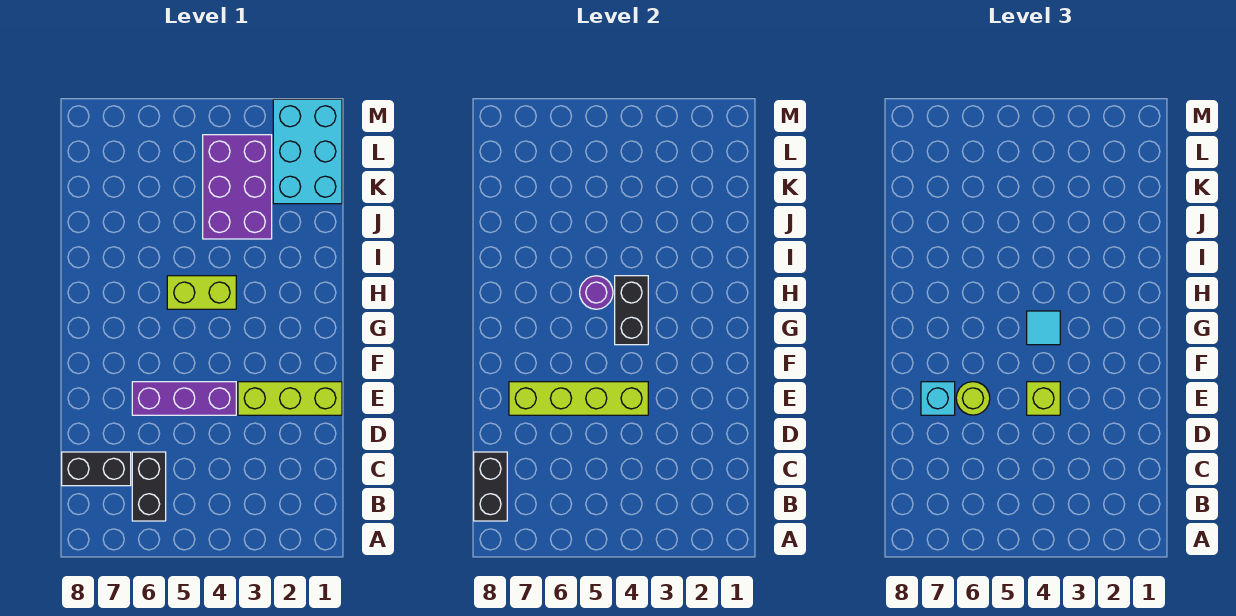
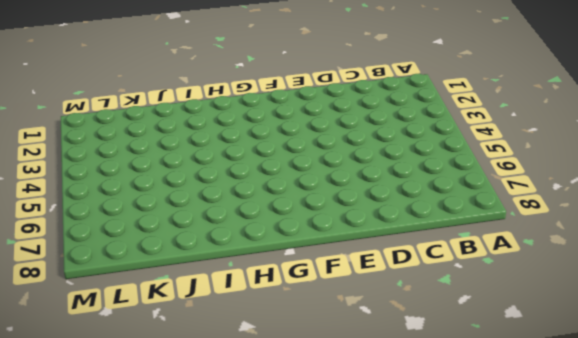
none -> black 1x2 brick [132,452,166,521]
none -> black 1x2 brick [62,452,131,486]
none -> lime 1x3 brick [238,382,342,415]

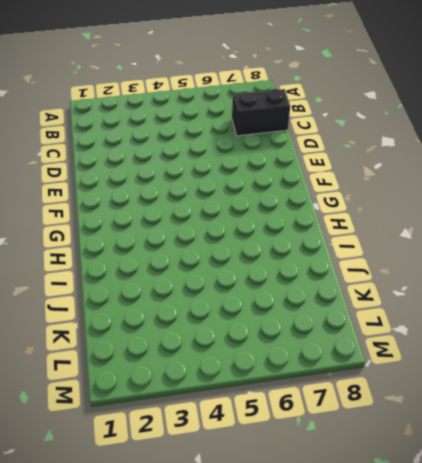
none -> black 1x2 brick [132,452,166,521]
none -> lime 1x3 brick [238,382,342,415]
none -> purple 1x3 brick [132,382,236,415]

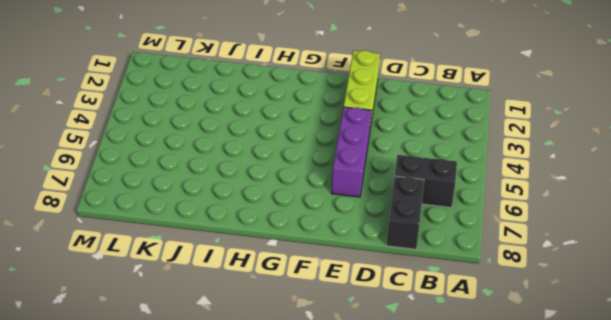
none -> lime 1x2 brick [167,276,236,309]
none -> purple 2x3 brick [203,135,272,239]
none -> cyan 2x3 brick [273,99,342,204]

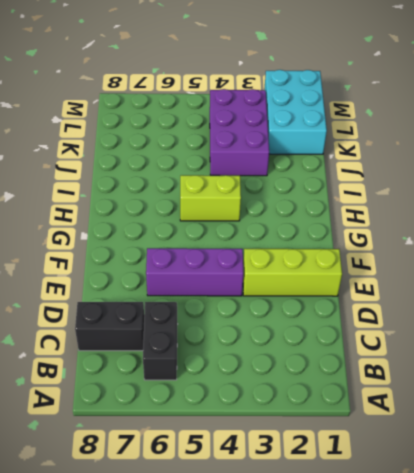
none -> black 1x2 brick [474,452,507,521]
none -> lime 1x4 brick [509,382,648,415]
none -> black 1x2 brick [615,276,648,345]

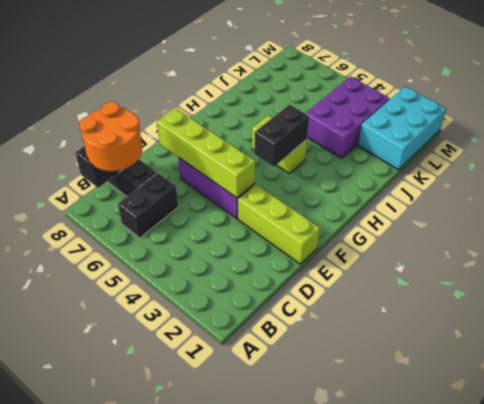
orange 2x2 round brick [79,102,142,171] -> none
none -> purple 1x1 round brick [580,276,613,309]
none -> lime 1x1 brick [1027,382,1060,415]
none -> lime 1x1 round brick [956,382,990,415]

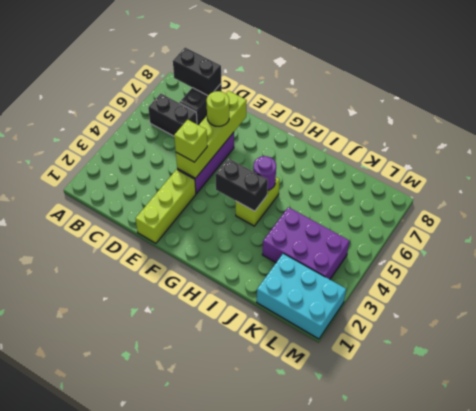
none -> cyan 1x1 brick [921,382,955,415]
none -> cyan 1x1 tile [1027,311,1060,345]

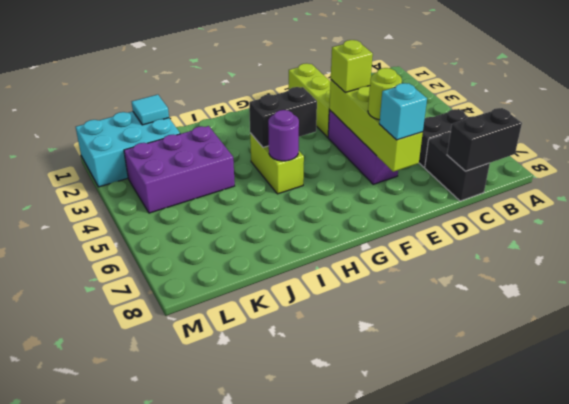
cyan 1x1 tile [132,95,169,125] -> cyan 1x1 tile moved to [1027,311,1060,345]

